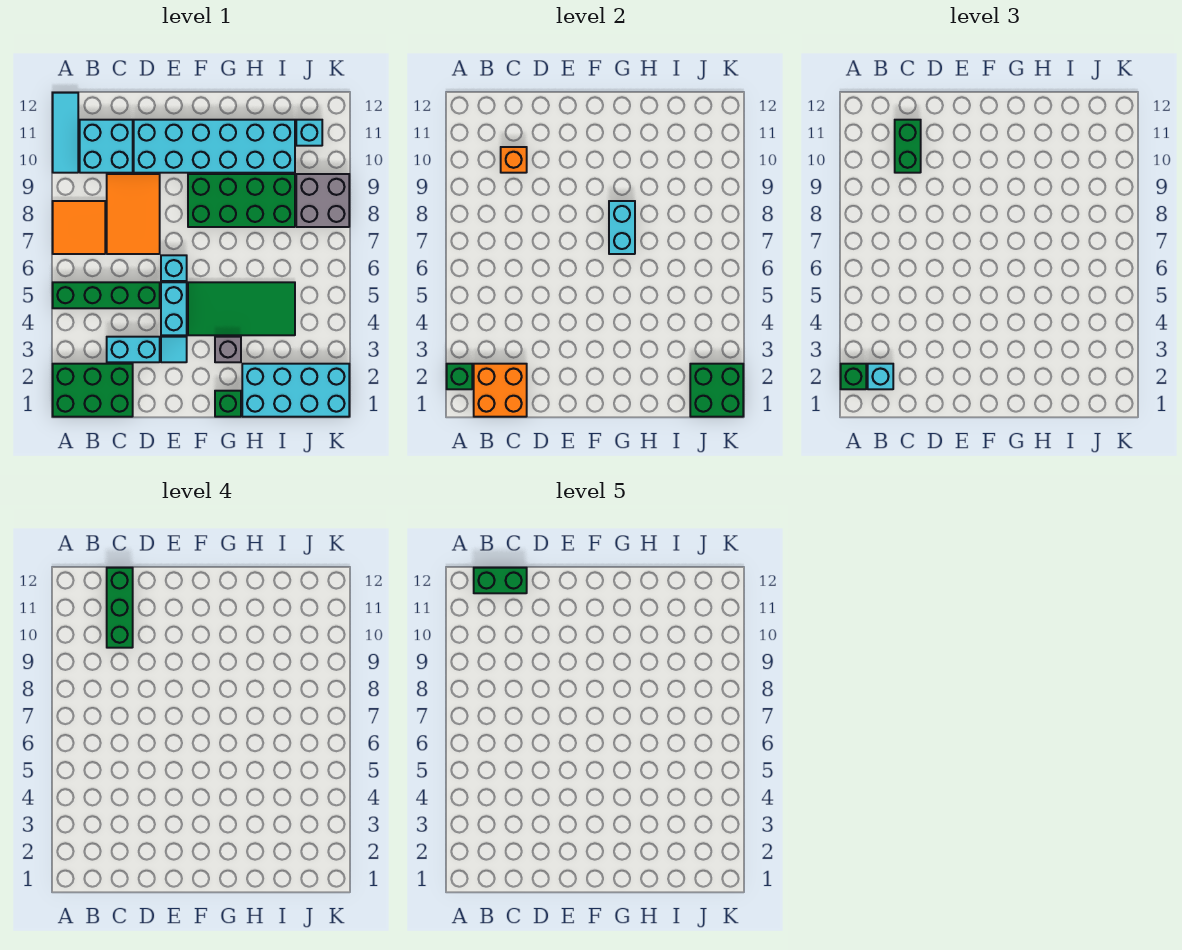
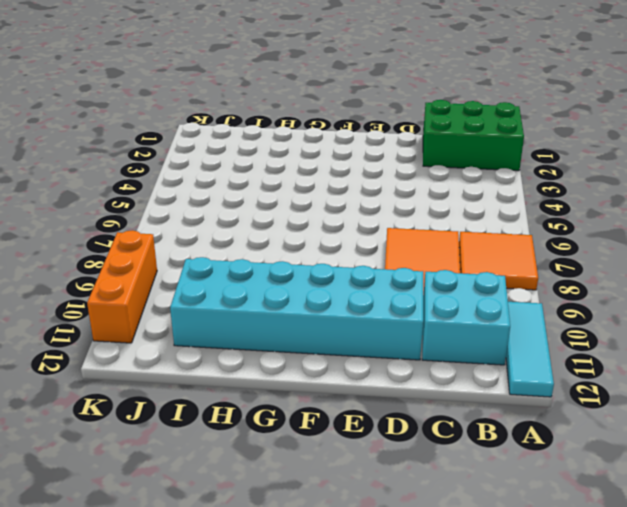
orange 1x3 brick [87,230,157,343] -> grey 2x2 brick [296,174,349,227]
none -> green 1x4 brick [53,282,160,308]
none -> cyan 1x2 brick [107,337,160,362]
none -> cyan 1x1 tile [161,337,187,362]

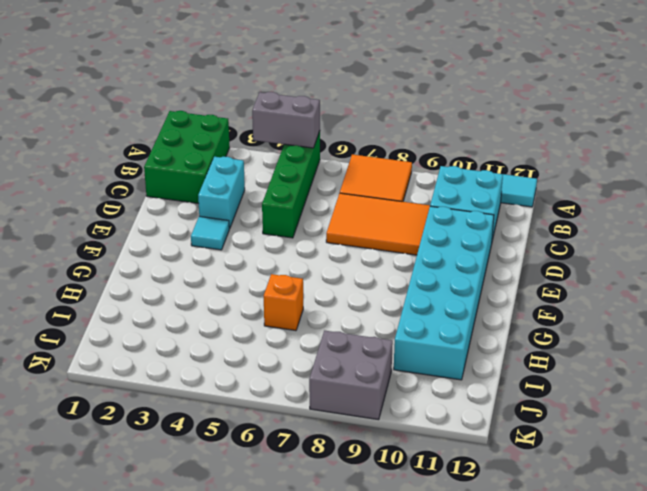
grey 1x2 brick [252,92,320,148] -> none
orange 1x1 brick [264,274,303,331] -> orange 1x1 brick moved to [501,147,527,173]
none -> cyan 1x2 brick [161,282,187,335]
none -> cyan 1x1 brick [161,255,187,281]
none -> green 2x4 tile [188,282,295,335]

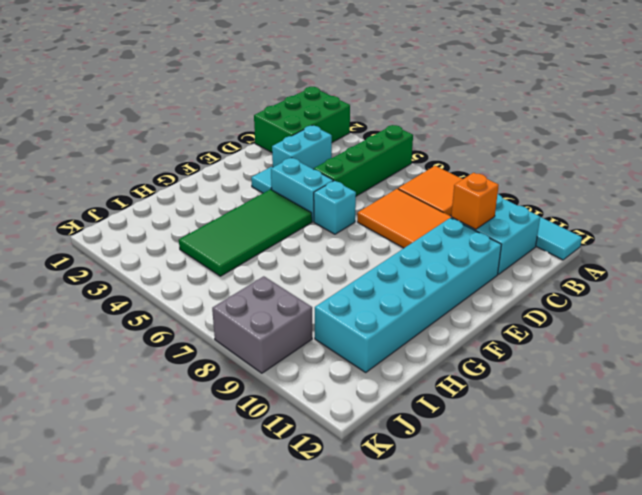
none -> green 2x4 brick [188,174,295,227]
none -> green 1x1 brick [215,391,241,417]
none -> grey 1x1 brick [215,337,241,362]

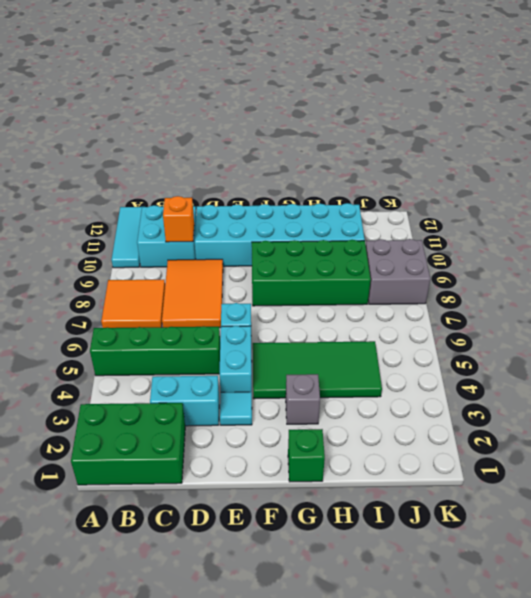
none -> cyan 2x4 brick [242,364,349,417]
none -> cyan 1x1 brick [296,120,322,146]
none -> green 1x1 brick [447,364,472,389]

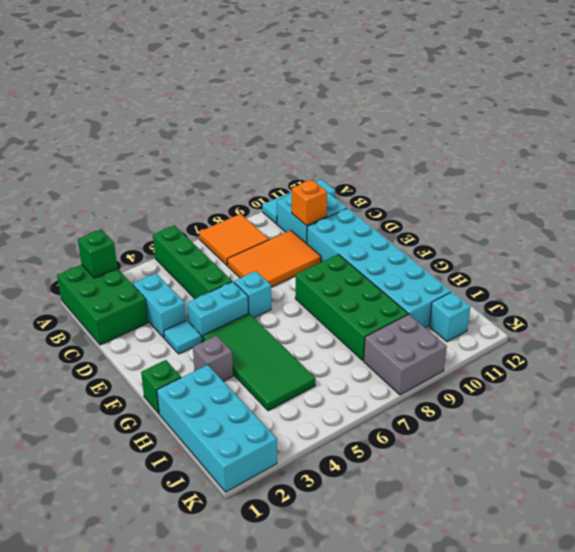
none -> orange 2x2 brick [474,364,527,417]
none -> cyan 1x2 brick [609,201,635,254]
none -> green 2x2 brick [690,364,743,417]

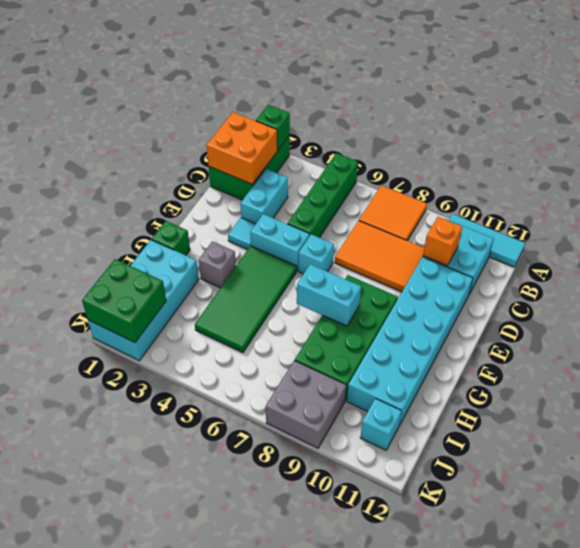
none -> green 1x1 brick [841,364,866,389]
none -> cyan 1x1 brick [868,364,893,389]
none -> green 1x2 brick [895,120,921,173]

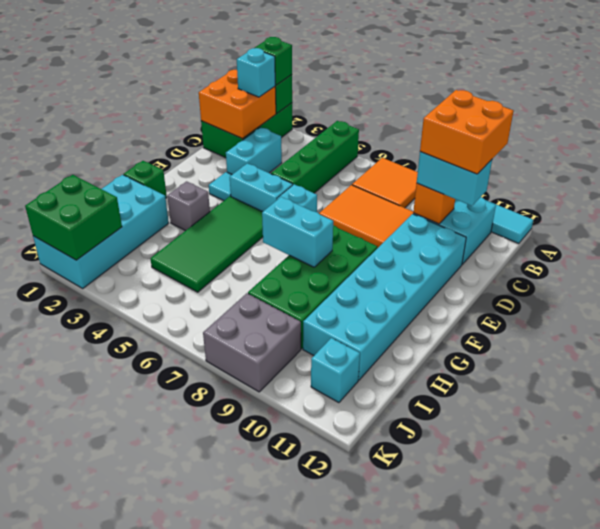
orange 2x2 brick [420,90,513,174] -> green 1x3 brick [107,568,133,648]
cyan 1x2 brick [417,152,492,206] -> green 1x2 brick [895,120,921,173]
none -> green 1x2 brick [474,568,527,593]

